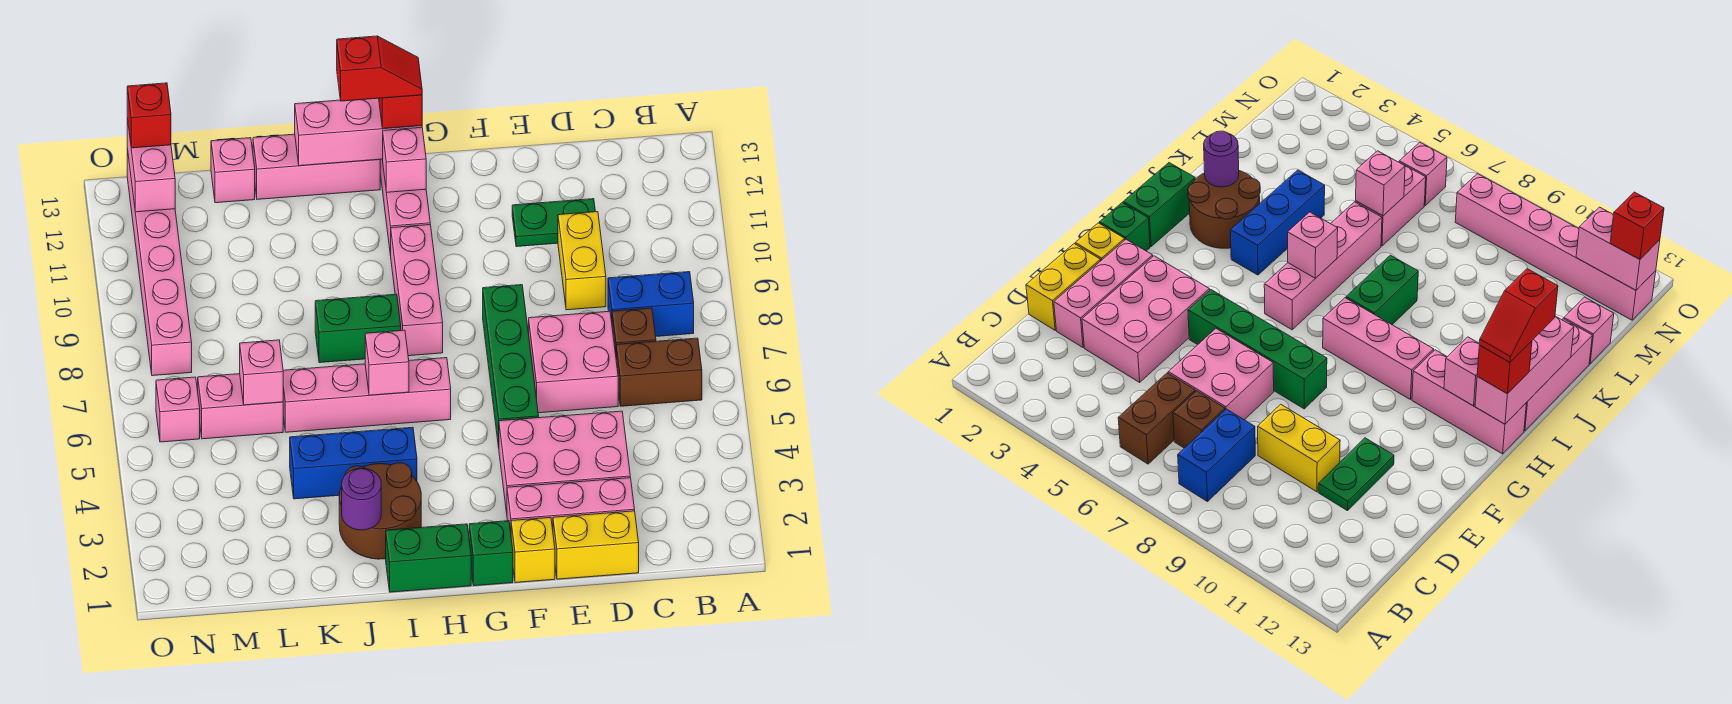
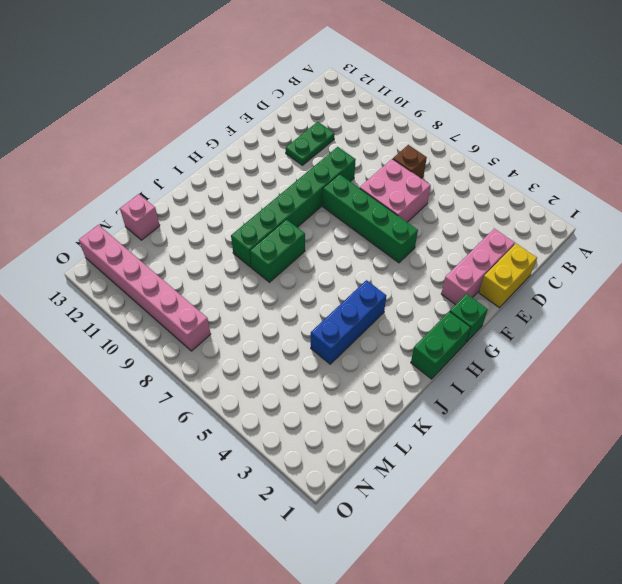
green 1x6 brick [231,147,356,267] -> pink 1x3 brick [391,225,443,356]
none -> brown 1x2 brick [616,338,702,406]
none -> blue 1x2 brick [608,272,694,336]
none -> pink 2x3 brick [499,411,630,513]
none -> yellow 1x2 brick [558,212,606,310]

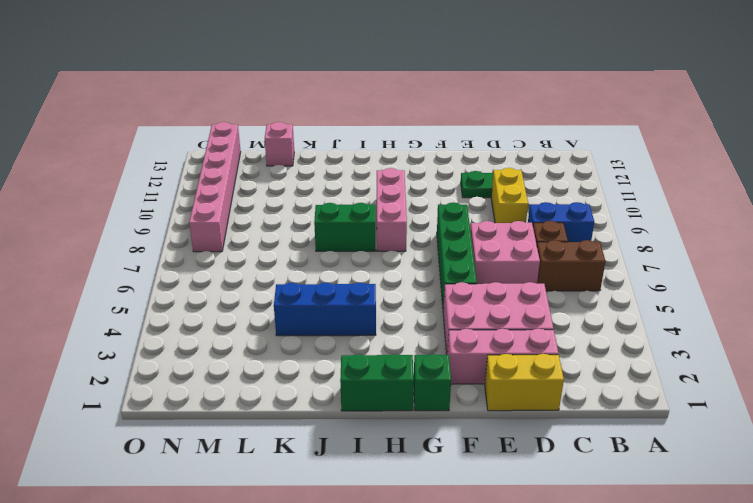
none -> yellow 1x1 brick [511,518,555,583]
none -> pink 1x4 brick [283,358,451,432]
none -> pink 1x3 brick [380,159,430,256]
none -> brown 2x2 round brick [339,463,421,559]

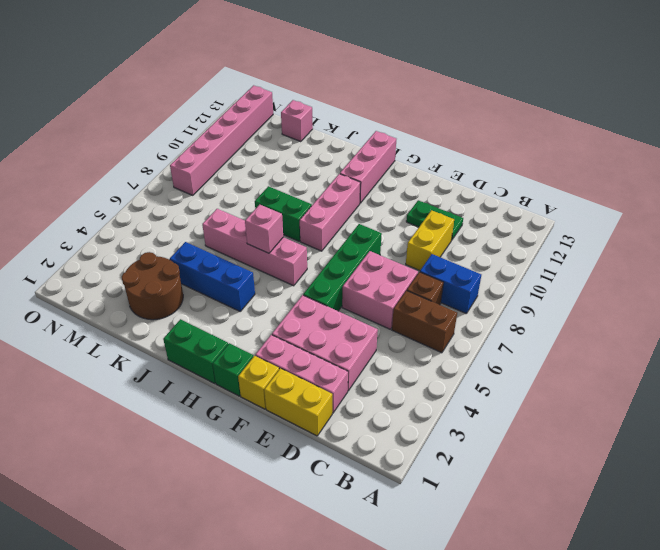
brown 2x2 round brick [122,252,183,320] -> brown 2x2 round brick moved to [339,463,421,559]
none -> pink 1x3 brick [253,134,380,199]
none -> pink 1x2 brick [198,374,283,439]
none -> pink 1x1 brick [156,377,200,442]
none -> pink 1x1 brick [382,127,426,192]

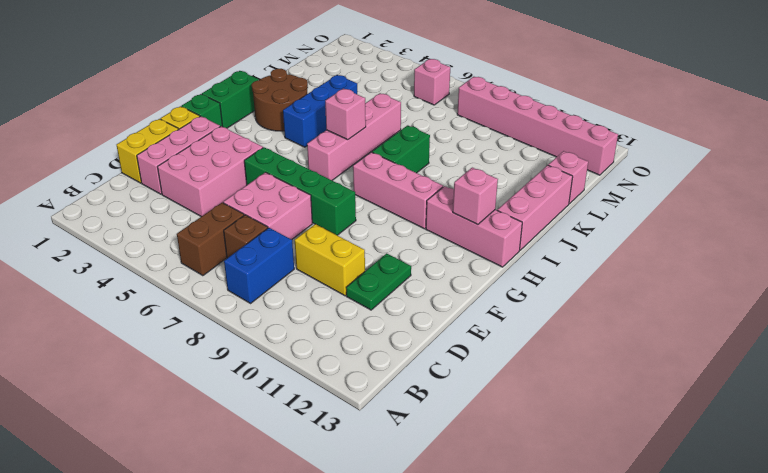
none -> pink 1x2 brick [198,374,283,439]
none -> pink 1x3 brick [295,98,422,166]
none -> purple 1x1 round brick [342,468,381,530]
none -> pink 1x1 brick [240,340,283,405]

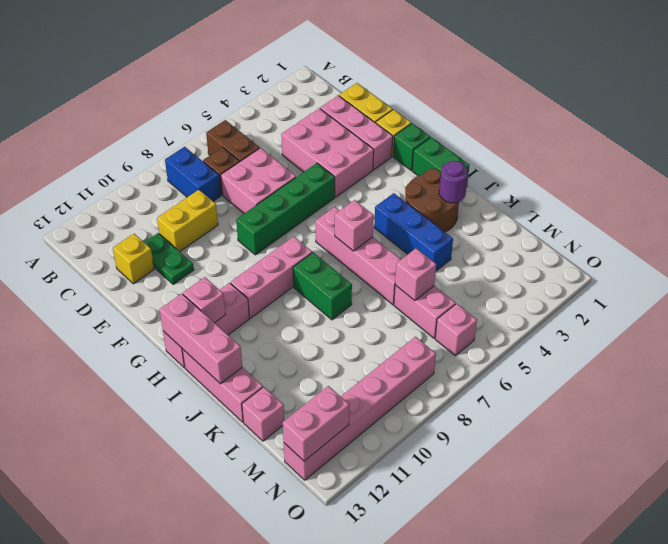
yellow 1x1 brick [113,234,154,284] -> none
none -> red 1x1 brick [379,95,422,129]
none -> red 1x1 brick [127,83,171,148]
none -> red 1x2 slope [337,36,422,101]

